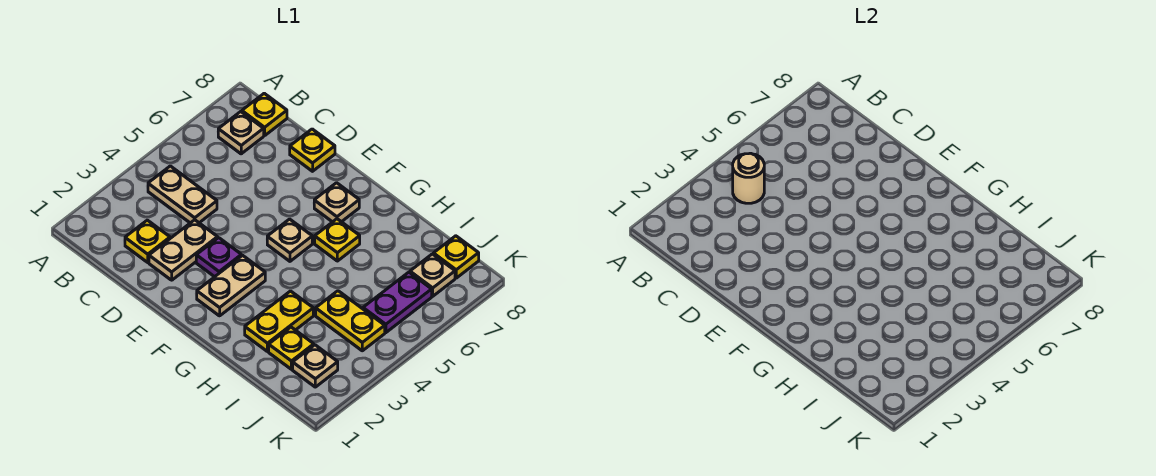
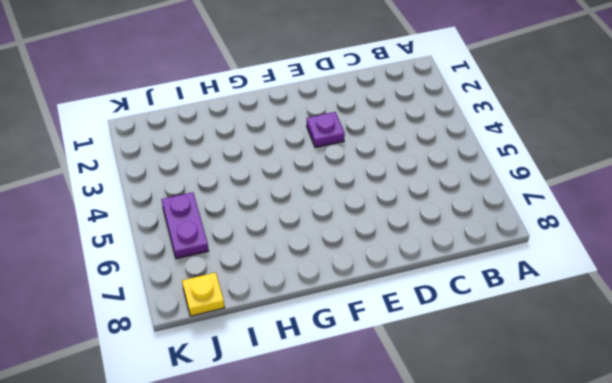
none -> tan 1x2 plate [148,166,217,223]
none -> tan 1x1 plate [218,112,264,154]
none -> yellow 1x1 plate [242,93,287,136]

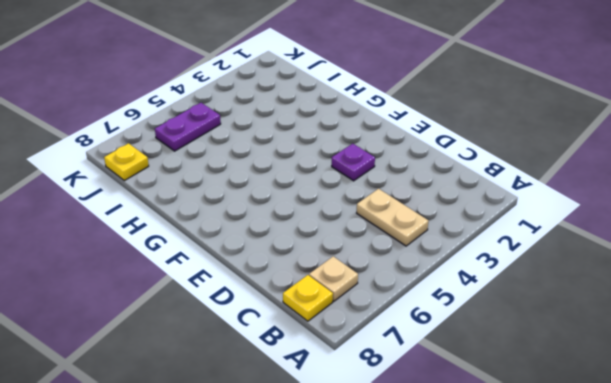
none -> yellow 1x1 plate [125,220,170,262]
none -> tan 1x2 plate [149,220,218,280]
none -> yellow 1x1 plate [290,129,335,171]

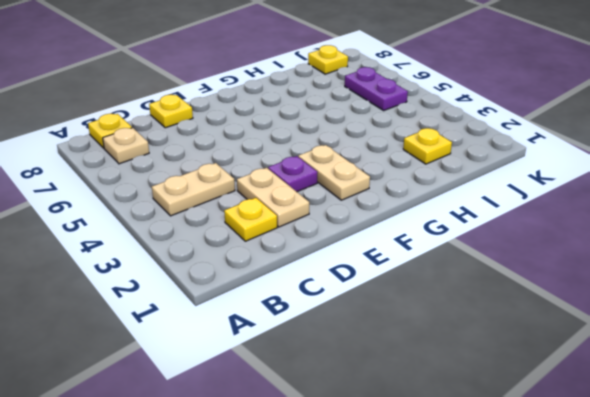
none -> tan 1x1 plate [267,219,312,261]
none -> tan 1x1 plate [314,183,359,222]
none -> yellow 1x1 plate [315,219,360,261]

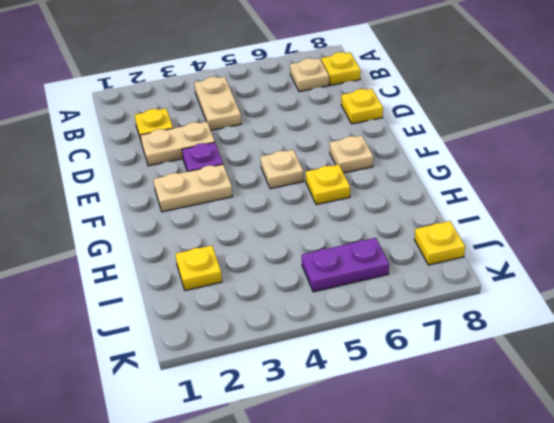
none -> yellow 1x2 plate [245,291,313,352]
none -> yellow 1x2 plate [316,291,385,351]
none -> tan 1x1 plate [293,345,338,387]

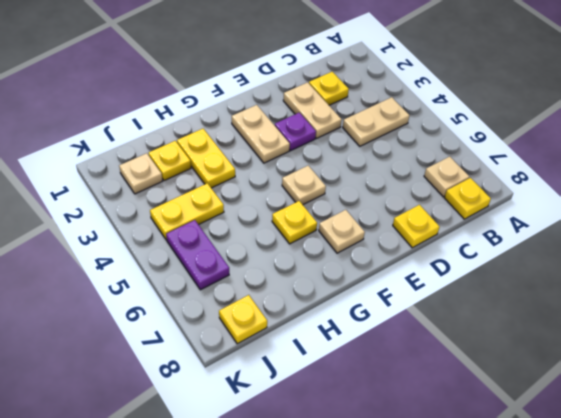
none -> tan 1x1 plate [410,254,455,296]
none -> tan 1x1 round brick [733,153,764,203]

